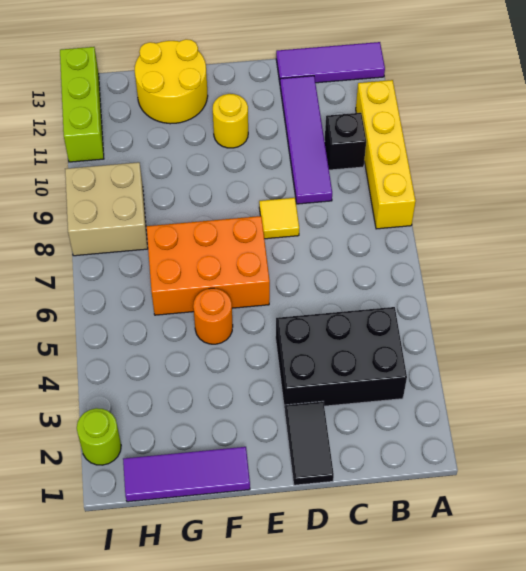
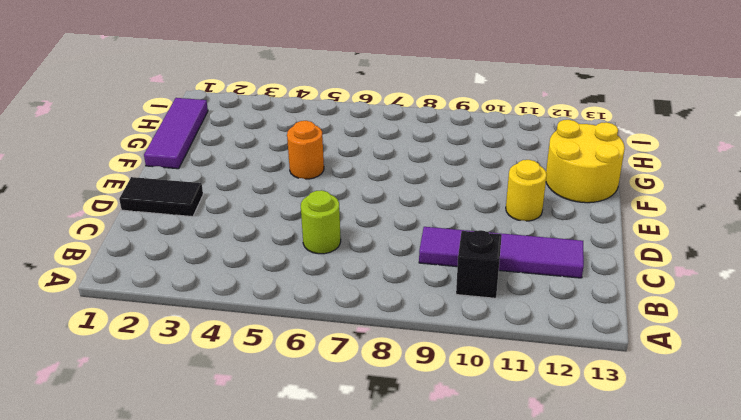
lime 1x1 round brick [301,190,341,254] -> lime 1x1 round brick moved to [77,408,121,465]
none -> yellow 1x4 brick [356,80,416,229]
none -> purple 1x3 tile [276,42,385,83]
none -> black 2x3 brick [276,307,407,410]

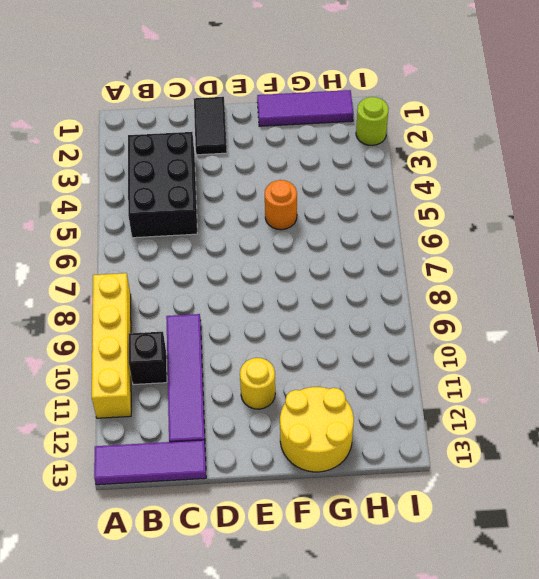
black 2x3 brick [128,132,197,238] -> black 2x3 brick turned to [276,307,407,410]
none -> yellow 1x1 tile [259,198,299,239]
none -> orange 2x3 brick [146,216,270,315]
none -> tan 2x2 brick [65,162,148,256]

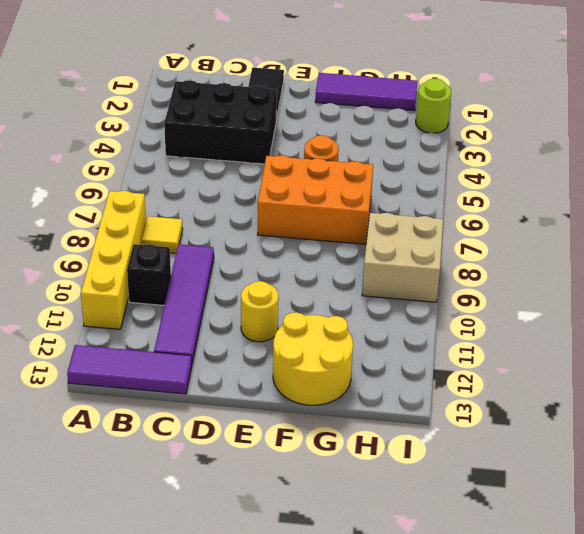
yellow 1x1 tile [142,216,183,253] -> yellow 1x1 tile moved to [259,198,299,239]
none -> lime 1x3 brick [60,47,104,162]

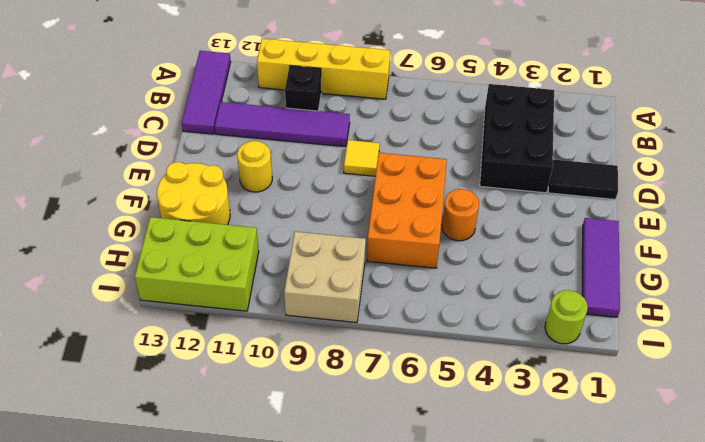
lime 2x3 brick [135,217,259,311] -> lime 1x3 brick [60,47,104,162]

